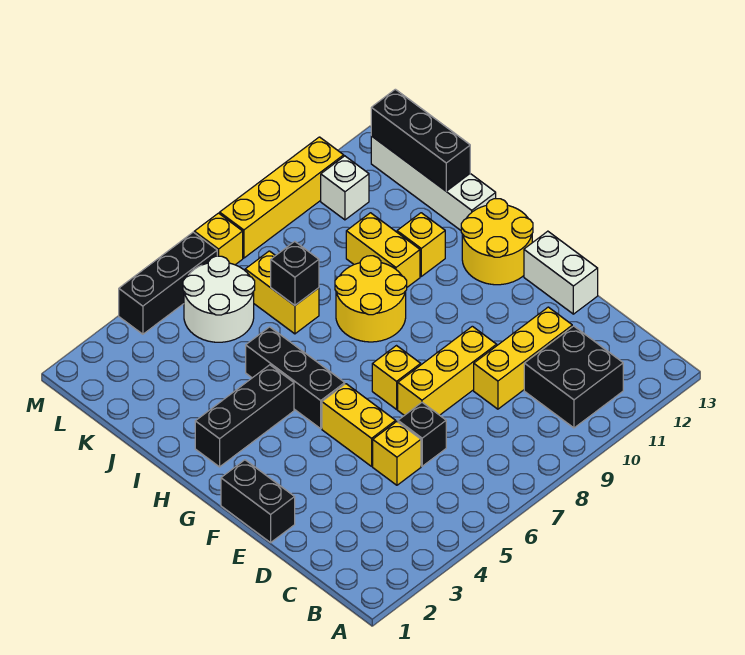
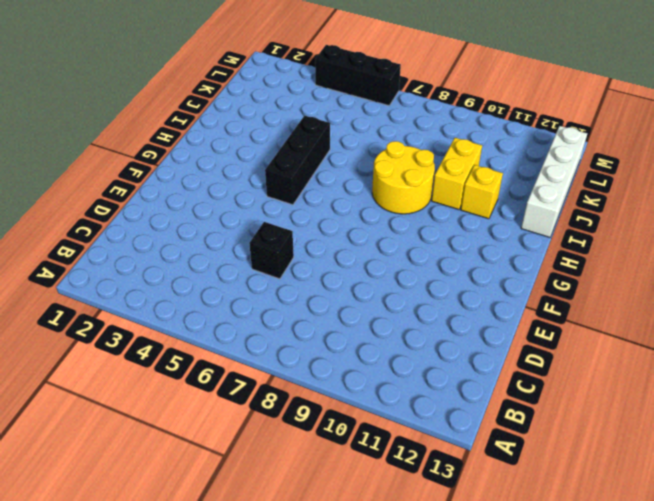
none -> black 2x2 brick [524,326,623,428]
none -> yellow 1x1 brick [373,421,421,485]
none -> yellow 1x3 brick [474,307,572,409]

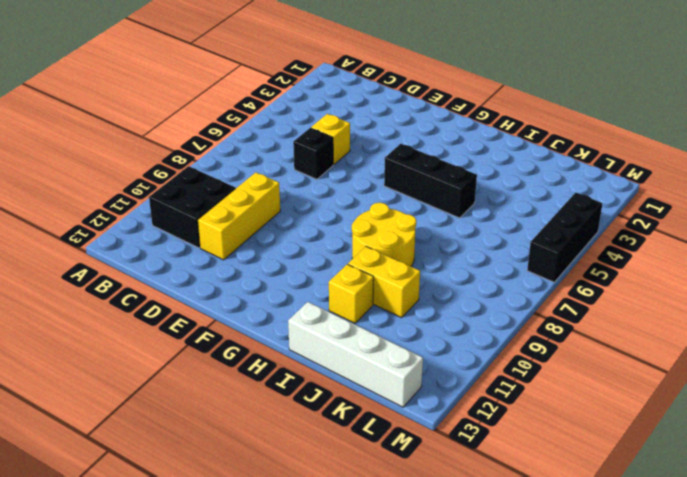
none -> black 1x2 brick [221,460,295,543]
none -> yellow 1x2 brick [322,384,396,466]
none -> yellow 1x3 brick [398,326,497,415]

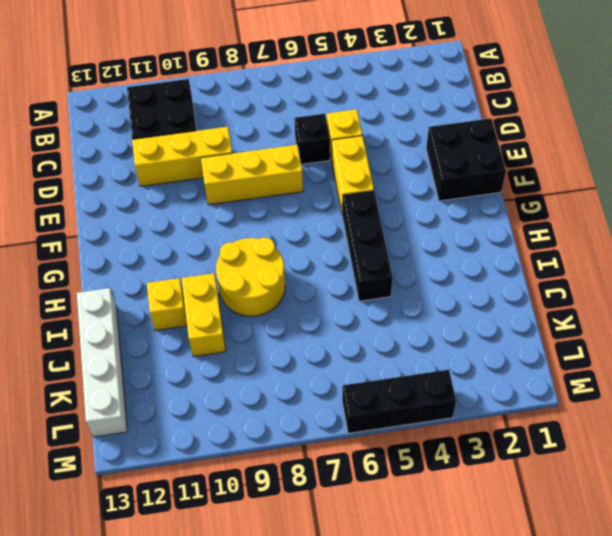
black 2x2 brick [426,118,506,201] -> black 1x2 brick [221,460,295,543]
none -> white 1x2 brick [524,231,598,314]
none -> yellow 1x1 brick [372,346,421,409]
none -> yellow 2x2 round brick [461,199,533,285]

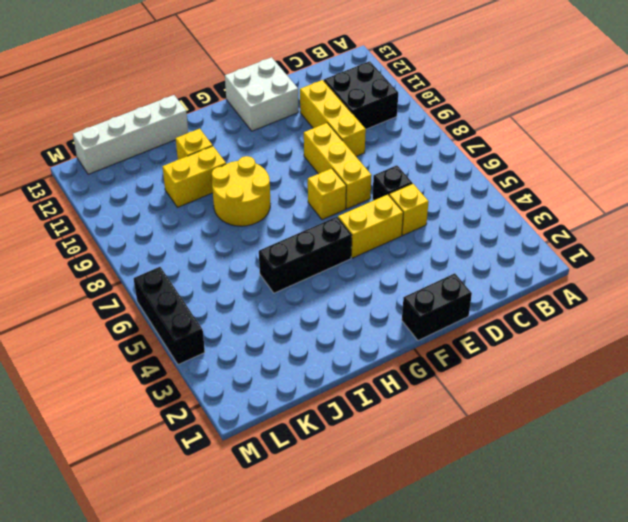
white 2x2 brick [225,57,298,131] -> white 1x2 brick [524,231,598,314]
none -> yellow 2x2 round brick [461,199,533,285]
none -> black 1x3 brick [195,365,294,467]
none -> yellow 1x2 brick [245,251,319,334]

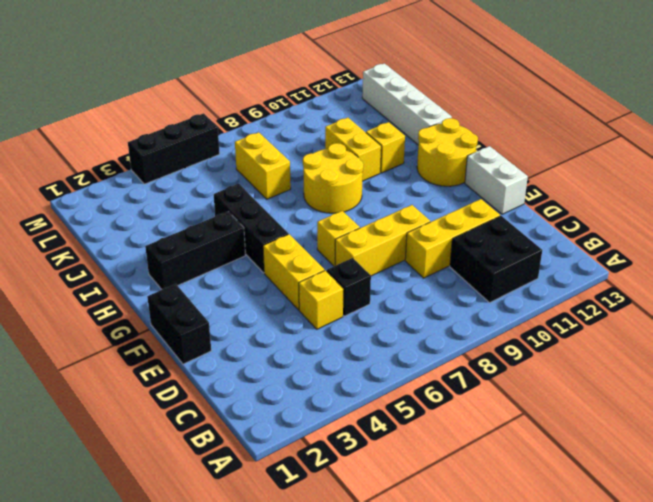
none -> white 2x2 round brick [183,256,255,342]
none -> white 1x1 brick [321,156,369,220]
none -> yellow 1x1 brick [194,213,243,265]

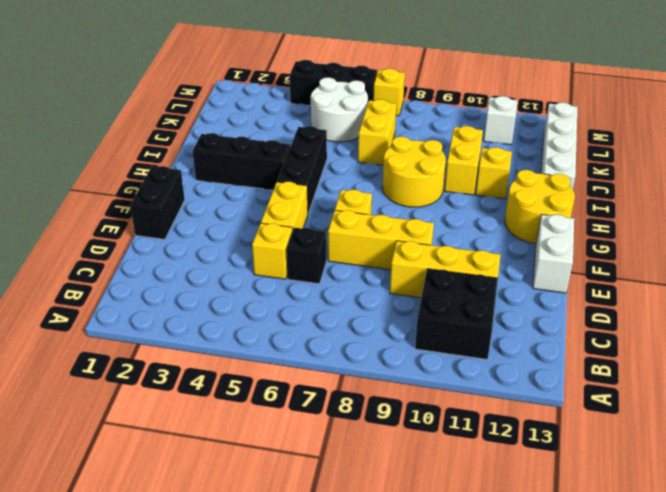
none -> yellow 1x4 brick [220,137,344,258]
none -> black 1x1 brick [271,241,319,305]
none -> black 1x3 brick [371,89,470,191]

